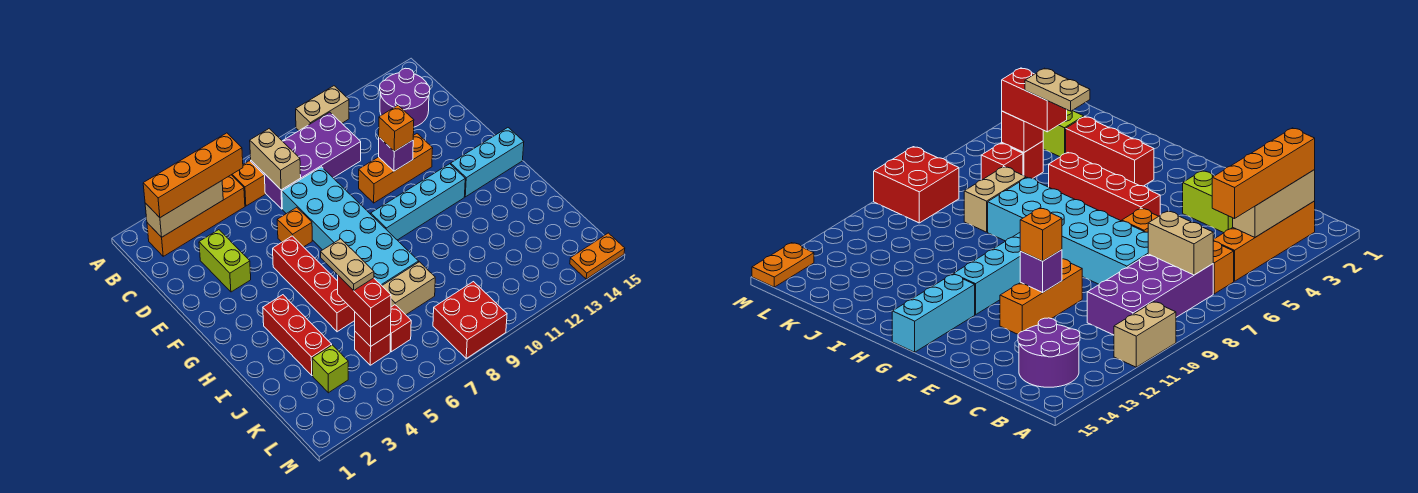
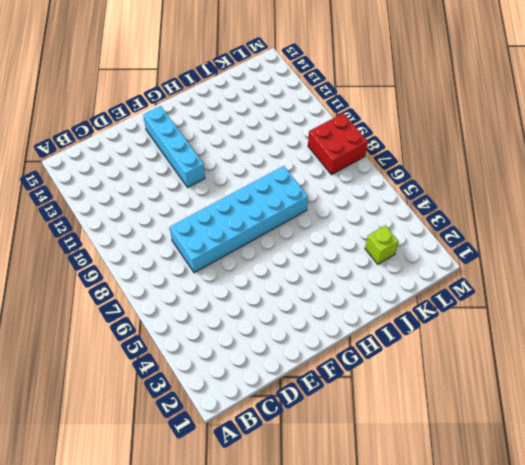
cyan 1x4 brick [143,106,205,188] -> cyan 1x4 brick moved to [371,164,465,240]
none -> tan 1x2 brick [296,86,349,131]
none -> orange 1x4 brick [147,175,245,256]
none -> orange 1x1 brick [232,161,265,206]

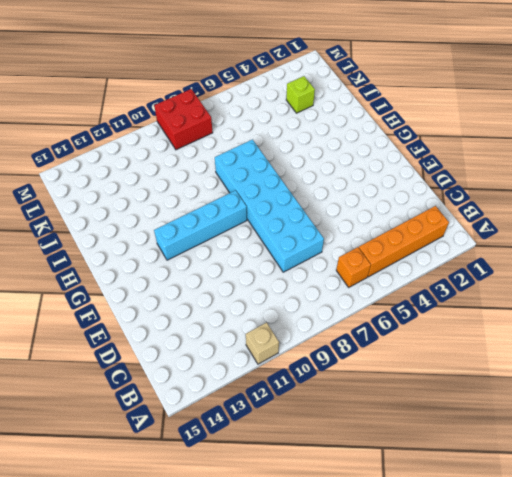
tan 1x1 brick [246,323,279,364] -> tan 1x2 brick [296,86,349,131]
none -> purple 2x4 brick [251,112,361,209]
none -> purple 2x2 round brick [380,68,430,127]
none -> lime 1x2 brick [199,230,251,292]

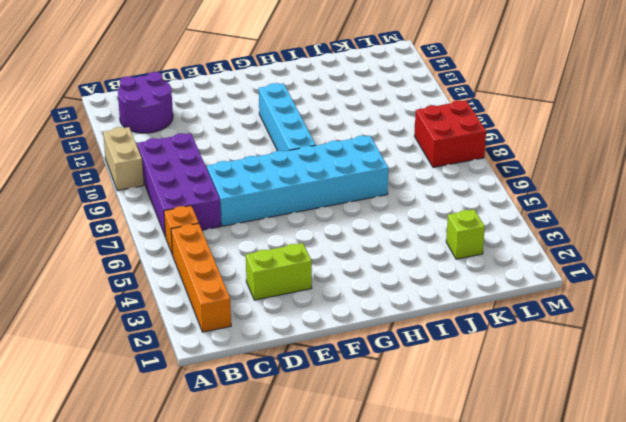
none -> orange 1x1 brick [277,207,312,247]
none -> orange 1x3 brick [359,134,433,203]
none -> red 1x4 brick [273,236,355,332]

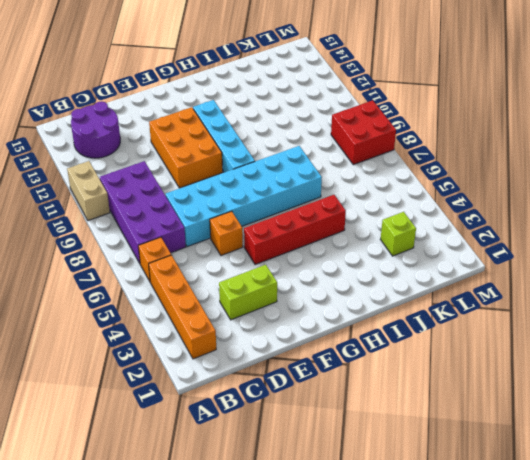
orange 2x3 brick [149,107,223,188] -> orange 1x3 brick [359,134,433,203]
none -> cyan 1x3 brick [451,128,524,197]
none -> red 1x3 brick [263,295,332,375]
none -> tan 1x2 brick [382,262,435,315]

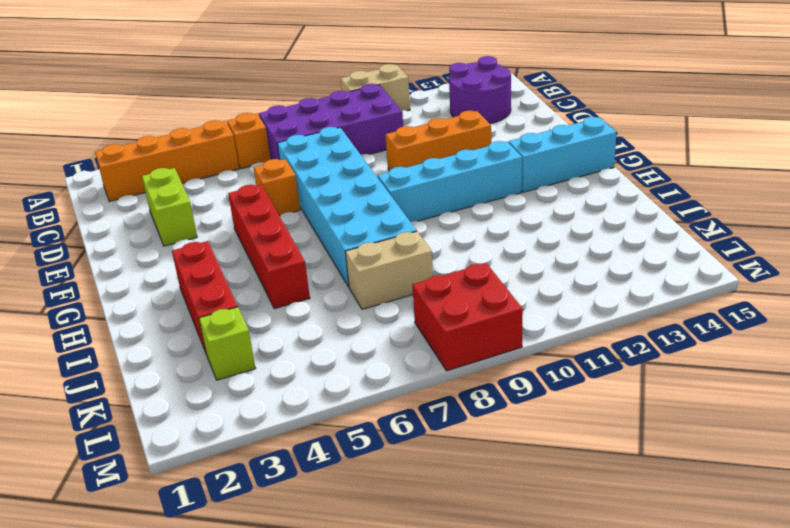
none -> red 1x1 brick [355,332,390,365]
none -> red 1x1 brick [390,305,411,352]
none -> orange 1x2 plate [570,233,625,279]

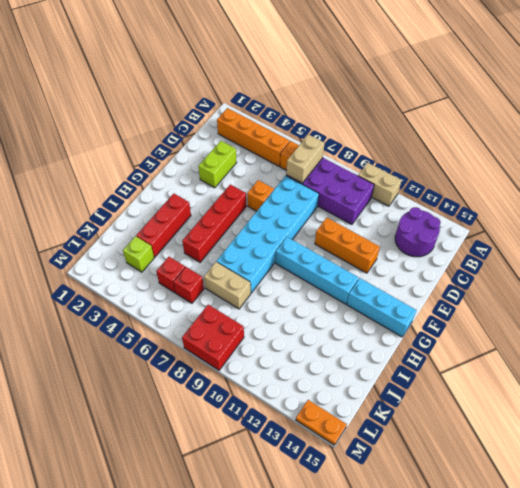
none -> tan 1x3 brick [145,181,223,237]
none -> purple 1x1 brick [379,138,413,171]
none -> red 1x1 brick [355,312,391,347]

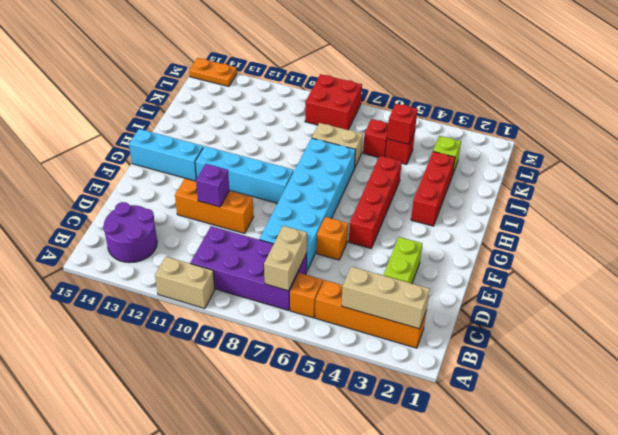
none -> orange 1x4 brick [143,133,243,218]
none -> orange 1x1 brick [379,105,414,151]
none -> red 1x2 brick [338,276,391,327]

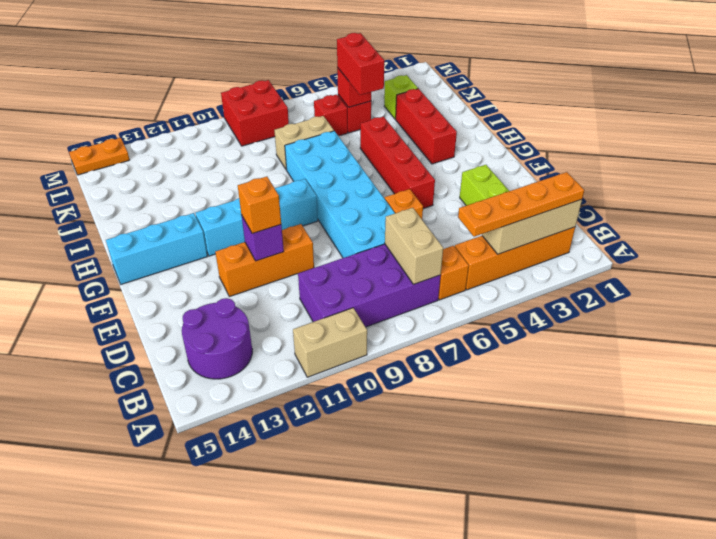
orange 1x4 plate [458,172,584,237] -> orange 1x4 brick [143,133,243,218]
none -> tan 1x2 plate [321,239,374,291]

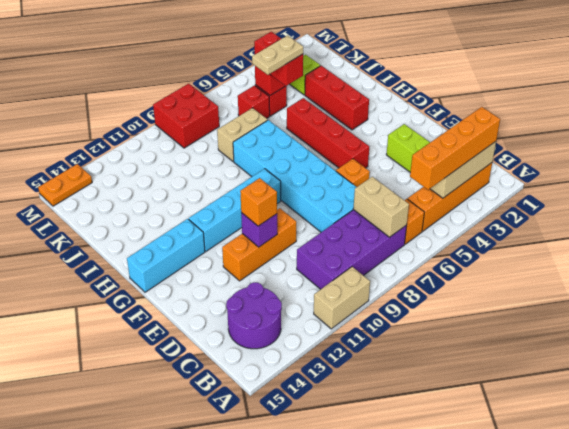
tan 1x2 plate [252,36,303,75] -> tan 1x2 plate turned to [321,239,374,291]

